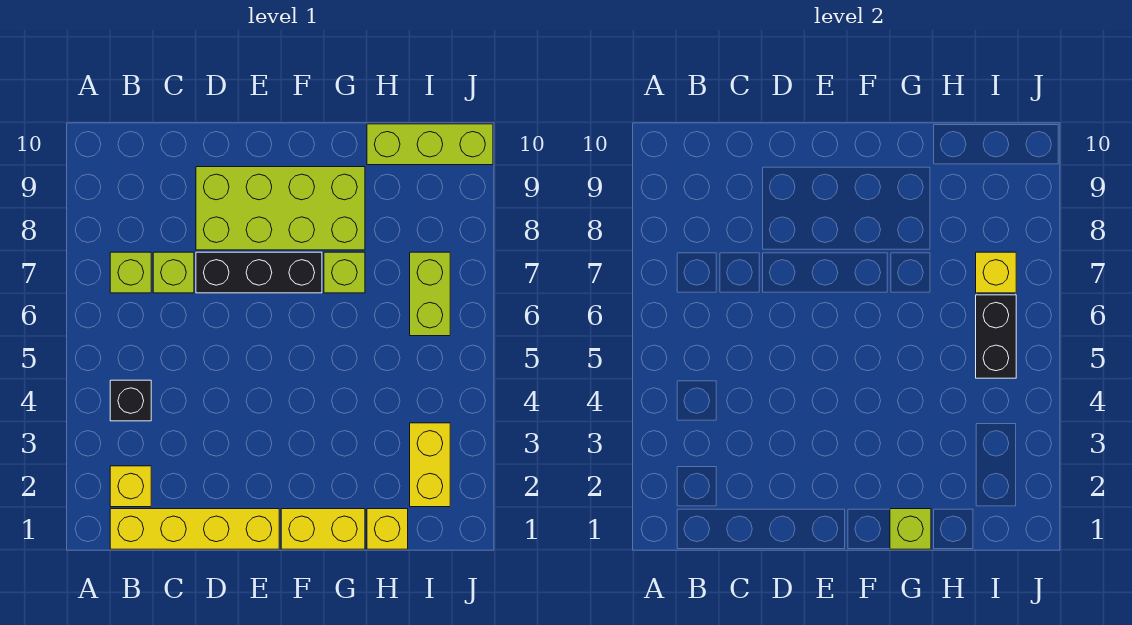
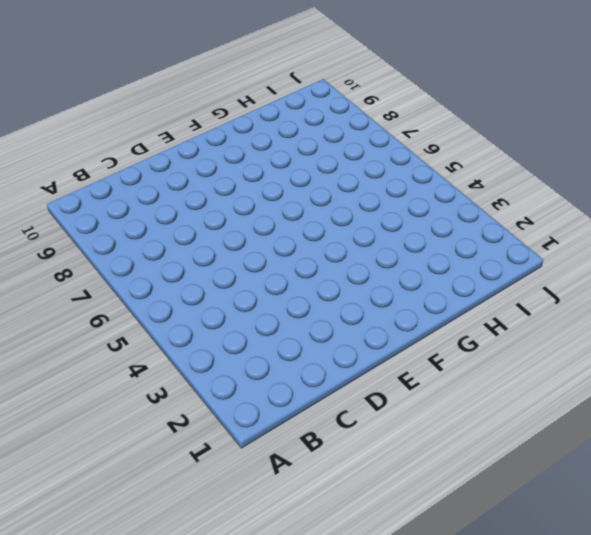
none -> yellow 1x4 brick [110,509,279,549]
none -> yellow 1x1 brick [110,466,151,507]
none -> black 1x1 brick [110,380,151,421]

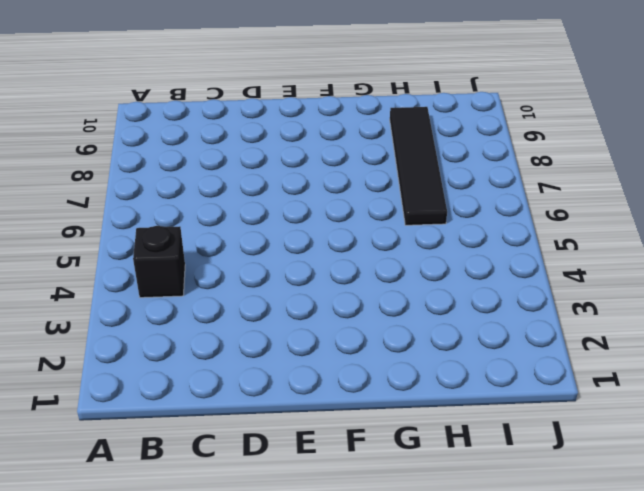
black 1x4 tile [390,107,447,225] -> none
none -> yellow 1x4 brick [110,509,279,549]
none -> yellow 1x1 brick [110,466,151,507]
none -> lime 1x1 brick [110,252,151,293]

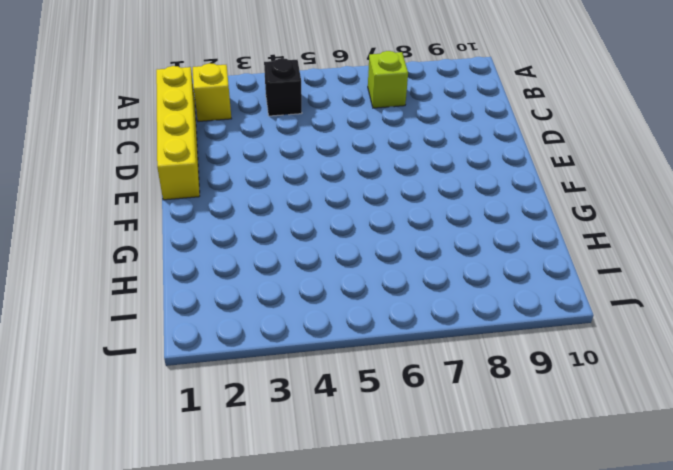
none -> lime 1x1 brick [153,252,194,293]
none -> black 1x3 brick [196,252,322,293]
none -> lime 2x4 brick [196,167,365,250]

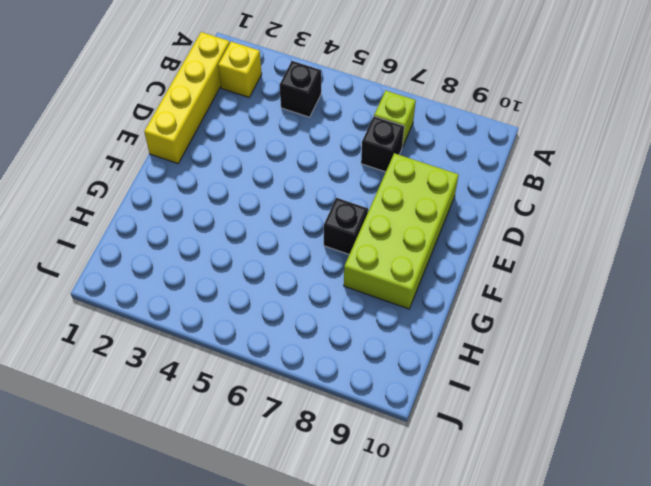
black 1x1 brick [361,116,404,172] -> lime 1x1 brick [153,252,194,293]
black 1x1 brick [324,198,368,254] -> black 1x3 brick [196,252,322,293]
none -> yellow 1x2 brick [281,509,365,549]
none -> lime 1x1 brick [324,252,365,293]
none -> yellow 1x1 brick [367,509,408,549]

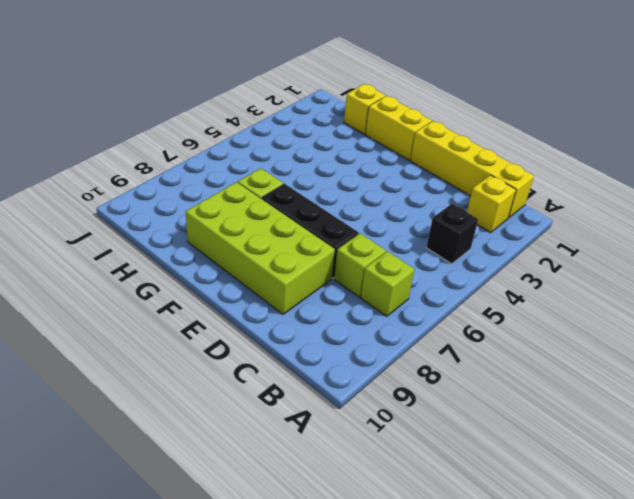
none -> lime 1x3 brick [367,124,493,165]
none -> yellow 1x2 brick [410,423,450,507]
none -> lime 1x2 brick [410,252,450,336]

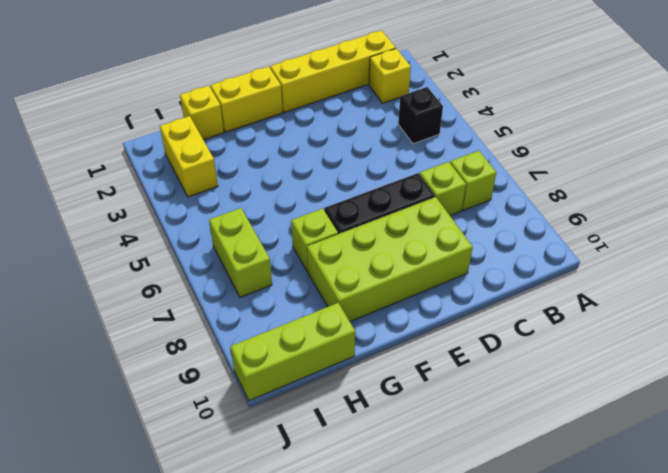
none -> lime 1x1 brick [890,509,931,549]
none -> black 1x2 brick [976,295,1016,378]
none -> yellow 1x1 brick [976,252,1016,293]

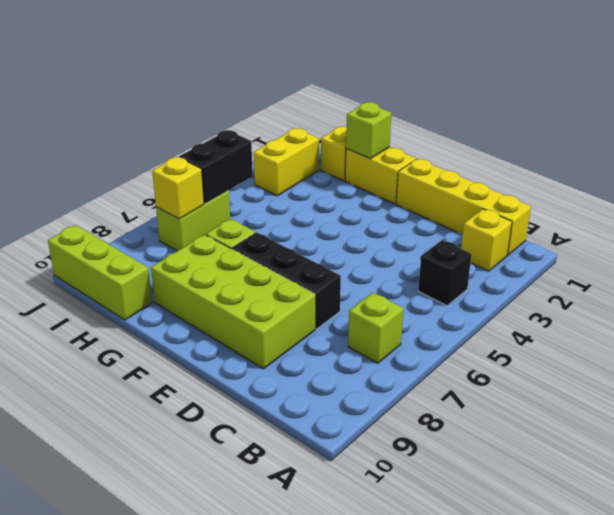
none -> lime 1x1 brick [153,252,194,293]

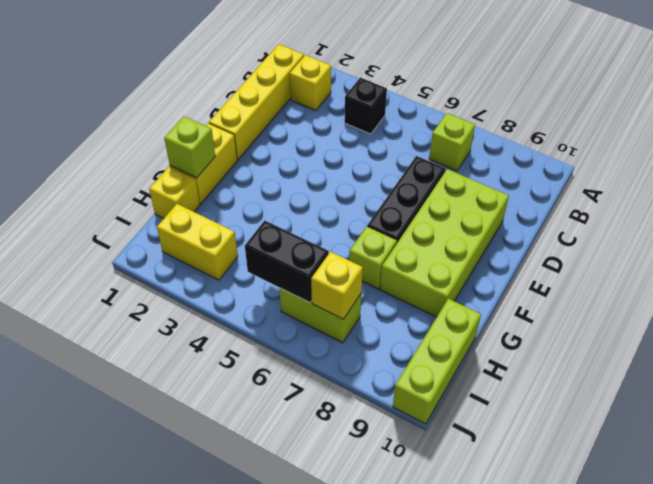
none -> lime 1x1 brick [153,252,194,293]

